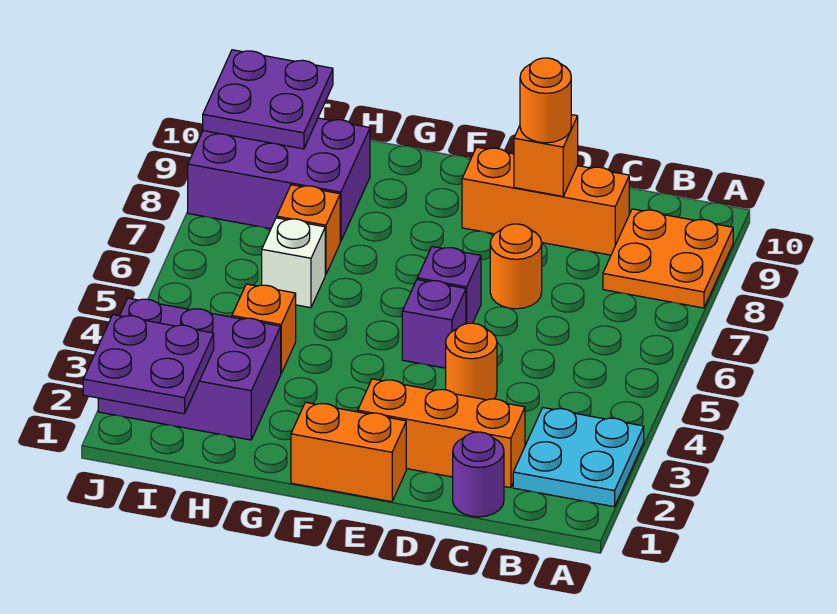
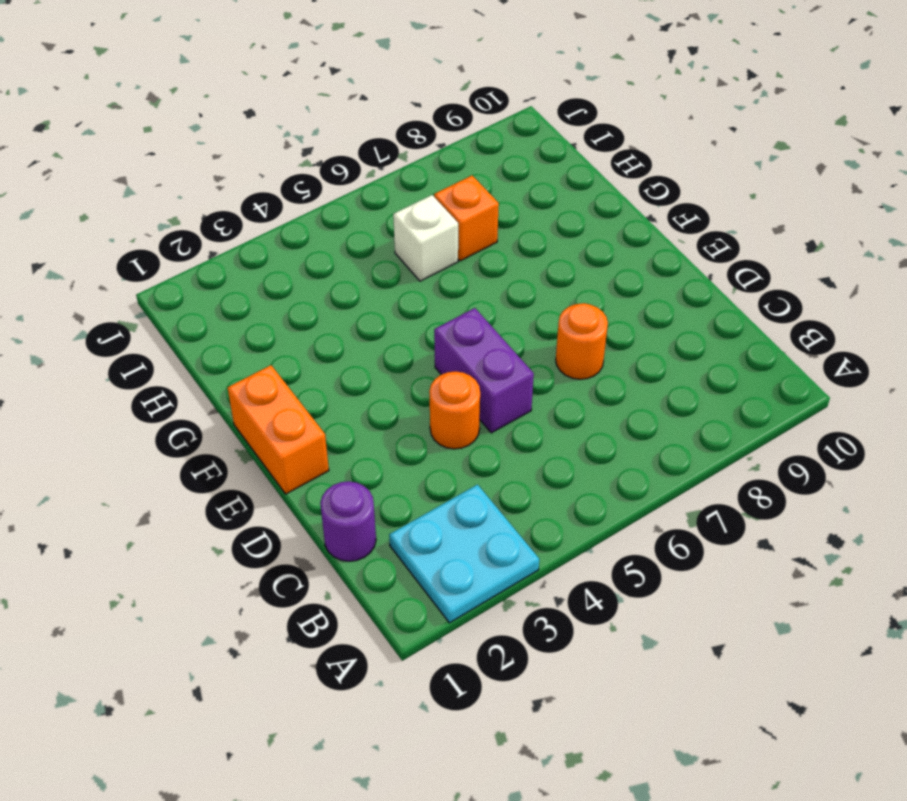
purple 1x2 brick [434,308,534,433] -> purple 1x1 brick [402,280,466,368]
none -> orange 2x2 plate [603,209,733,308]
none -> orange 1x3 brick [358,379,525,488]
none -> orange 1x3 brick [462,147,629,255]

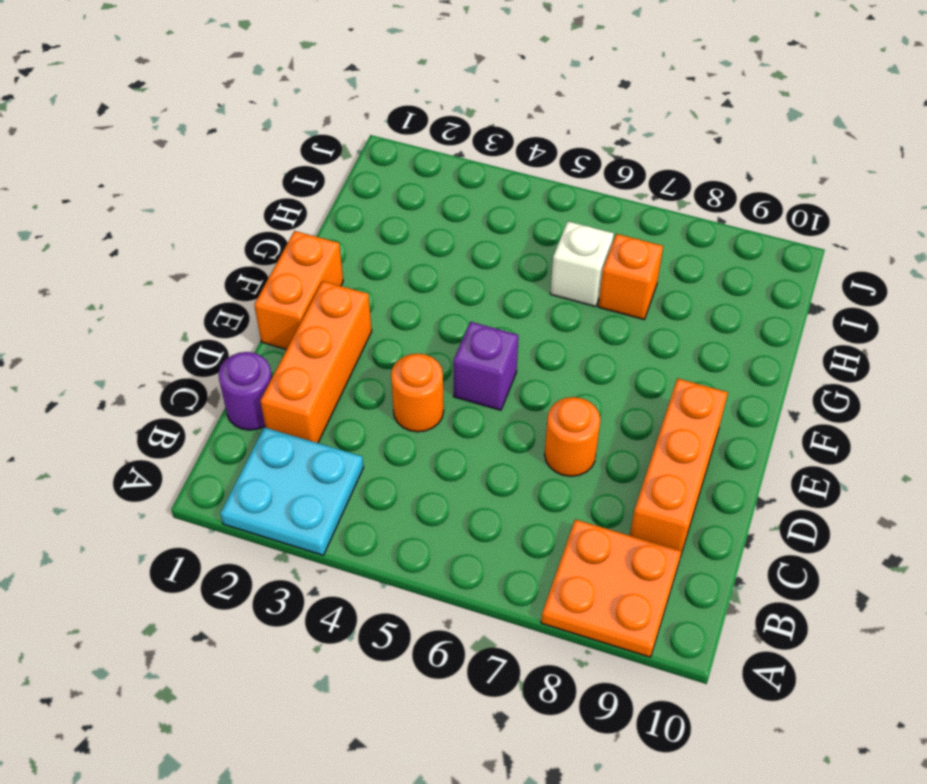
none -> purple 1x1 brick [417,247,481,324]
none -> purple 2x3 brick [98,298,281,440]
none -> orange 1x1 brick [232,284,296,373]

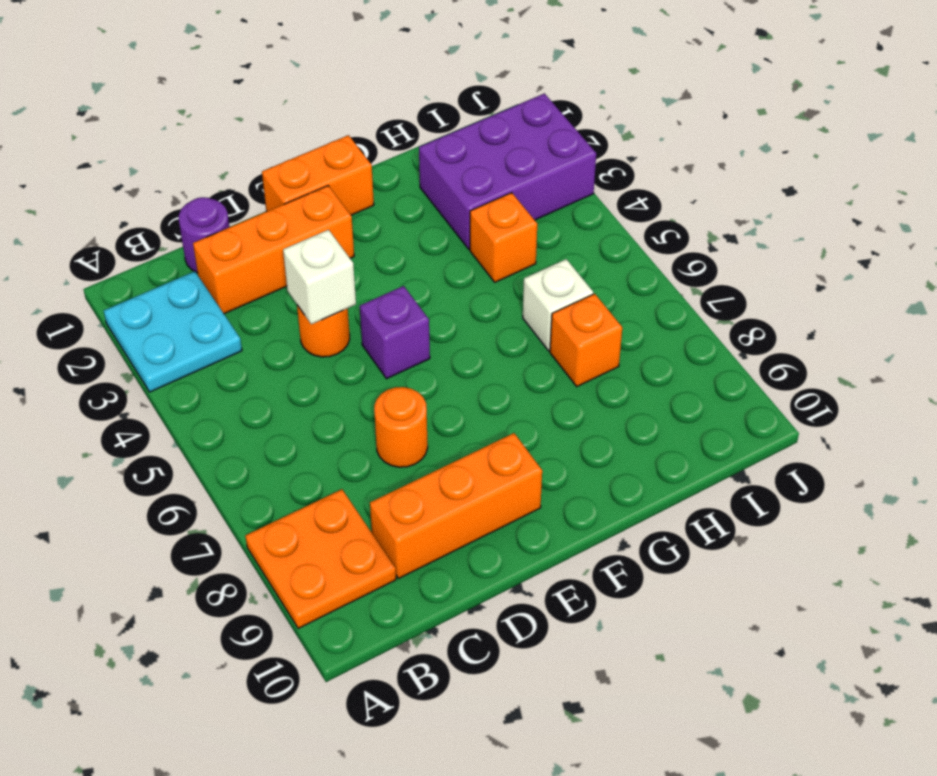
white 1x1 brick [283,230,356,324] -> none
none -> purple 1x1 brick [417,247,481,324]
none -> purple 2x3 brick [188,118,370,241]
none -> orange 1x1 brick [514,115,578,196]

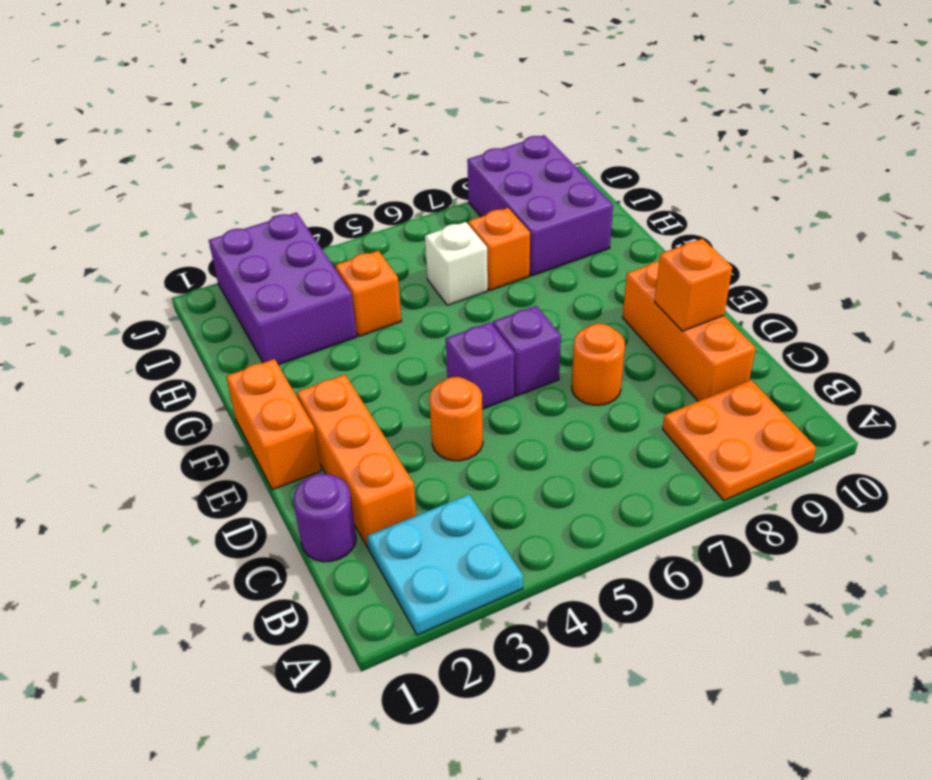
none -> purple 2x2 plate [83,315,214,414]
none -> purple 2x2 plate [203,50,333,149]
none -> orange 1x1 round brick [520,58,571,143]

